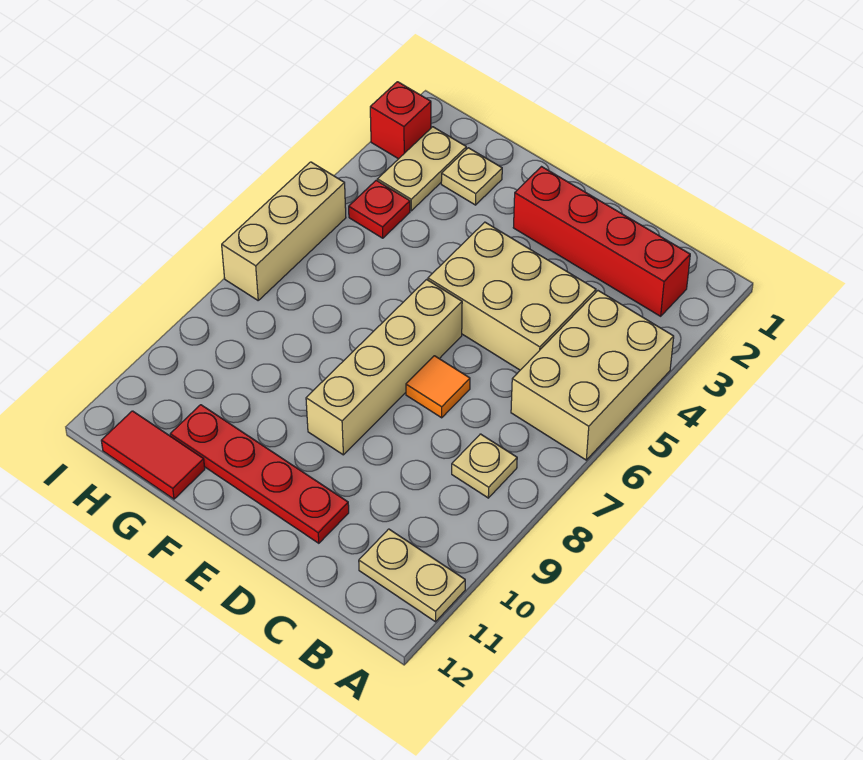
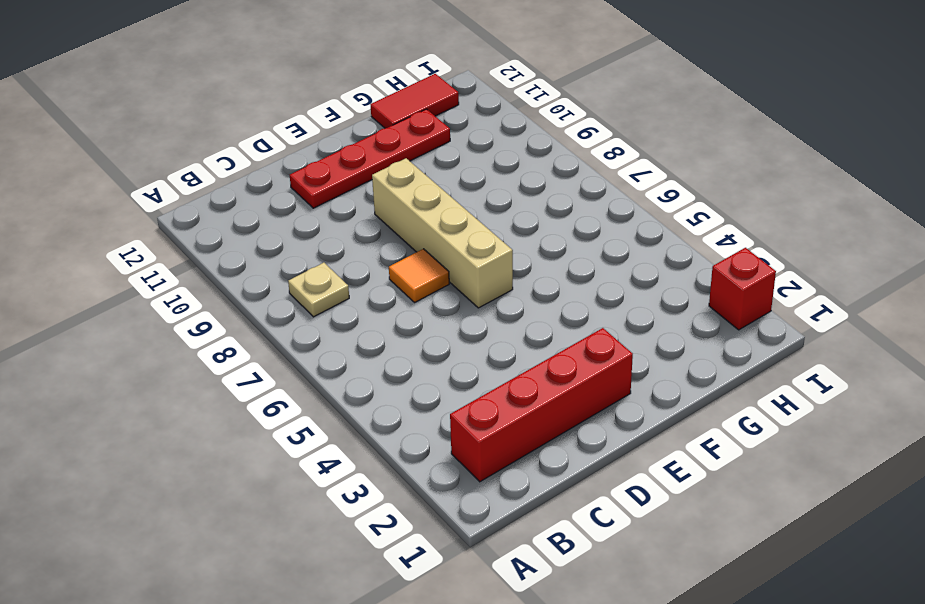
none -> tan 2x3 brick [511,291,674,460]
none -> tan 1x2 plate [359,529,465,622]
none -> tan 2x3 brick [428,222,596,370]

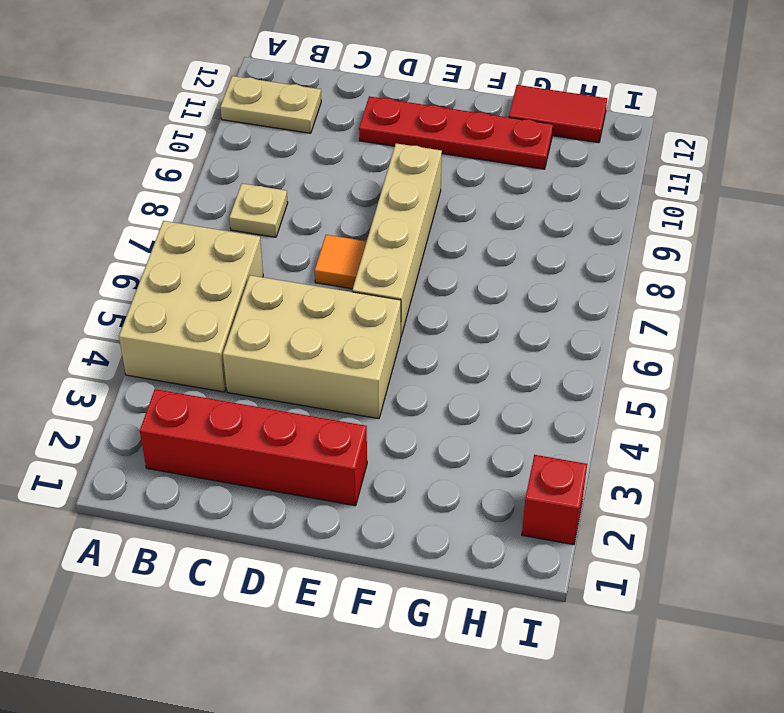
none -> tan 1x1 plate [441,148,502,205]
none -> tan 1x2 plate [377,127,466,211]
none -> red 1x1 plate [349,180,410,238]

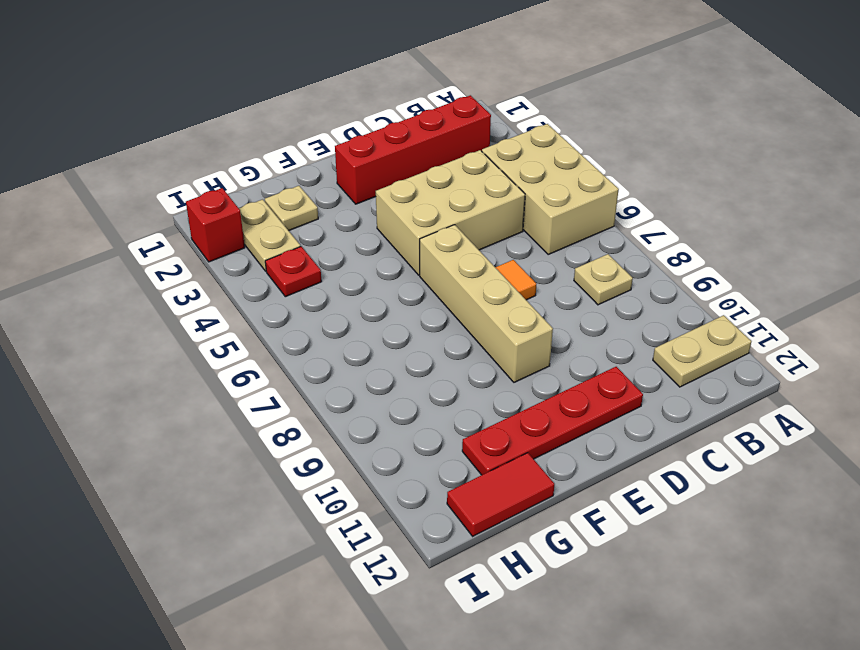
none -> tan 1x3 brick [222,162,346,300]

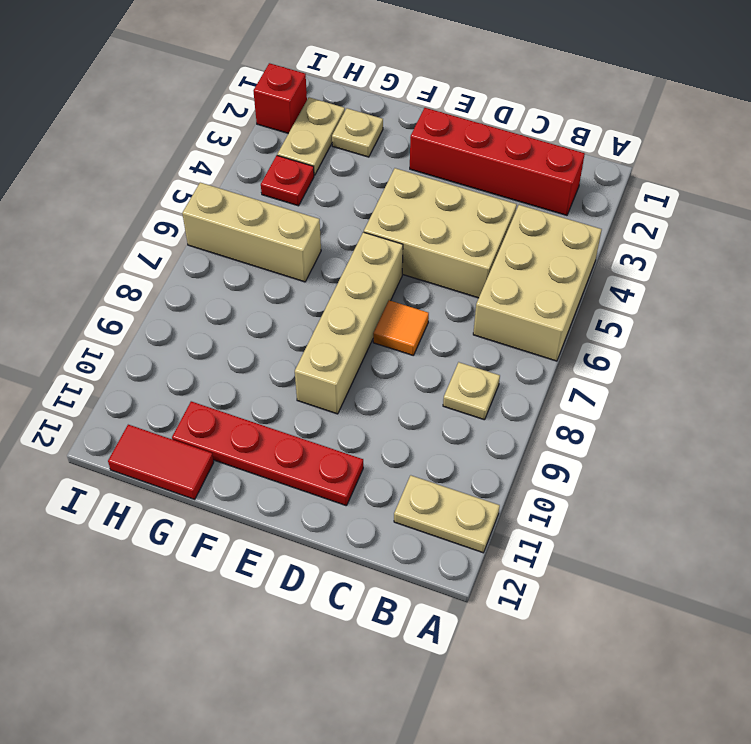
tan 1x3 brick [182,183,321,282] -> tan 1x3 brick turned to [222,162,346,300]

